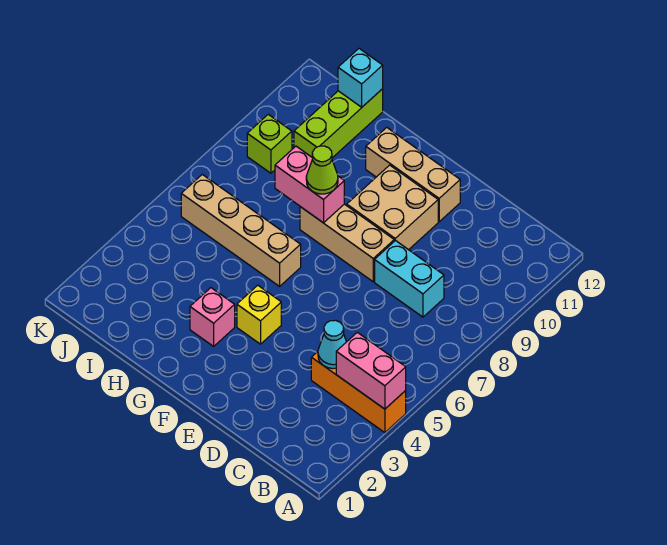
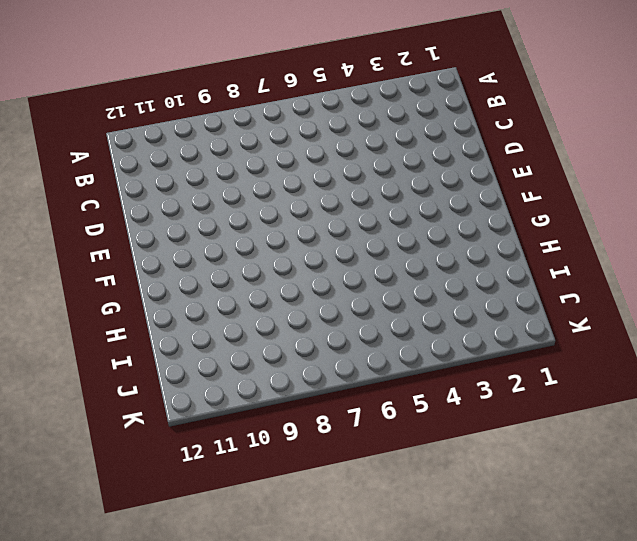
none -> orange 1x3 brick [311,352,406,433]
none -> cyan 1x2 brick [375,240,444,317]
none -> tan 1x3 brick [300,204,394,282]

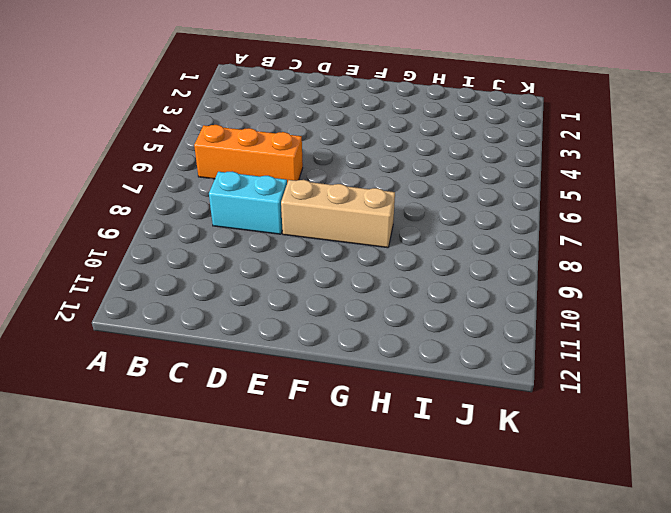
orange 1x3 brick [194,125,303,183] -> orange 1x3 brick moved to [311,352,406,433]
none -> tan 2x2 brick [347,165,438,250]
none -> tan 1x3 brick [366,127,460,222]
none -> yellow 1x1 brick [237,285,281,344]

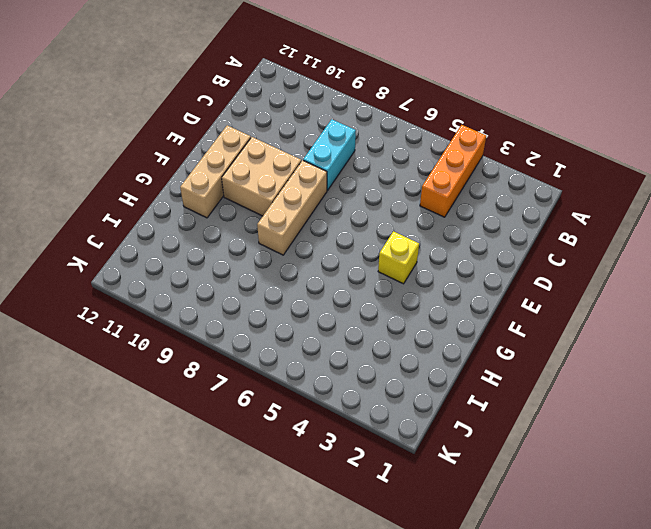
none -> pink 1x1 brick [190,288,235,346]
none -> tan 1x4 brick [181,174,301,286]
none -> lime 1x3 brick [294,89,383,158]

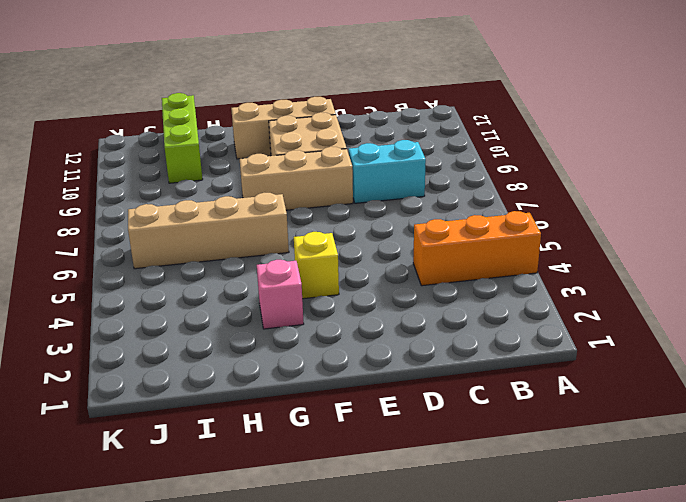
none -> lime 1x1 brick [247,114,292,173]
none -> pink 1x2 brick [336,332,406,409]
none -> cyan 1x1 cone [318,320,346,369]

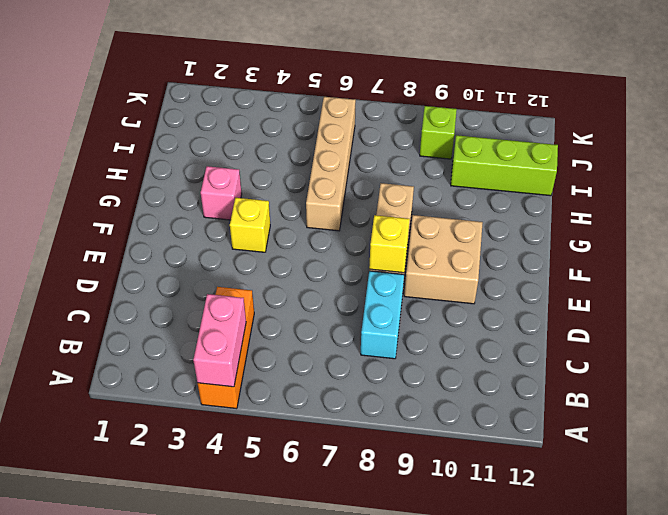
yellow 1x1 brick [369,215,410,273] -> none
none -> tan 1x3 brick [366,127,460,222]
none -> cyan 1x1 cone [318,320,346,369]
none -> pink 1x2 brick [275,146,344,223]

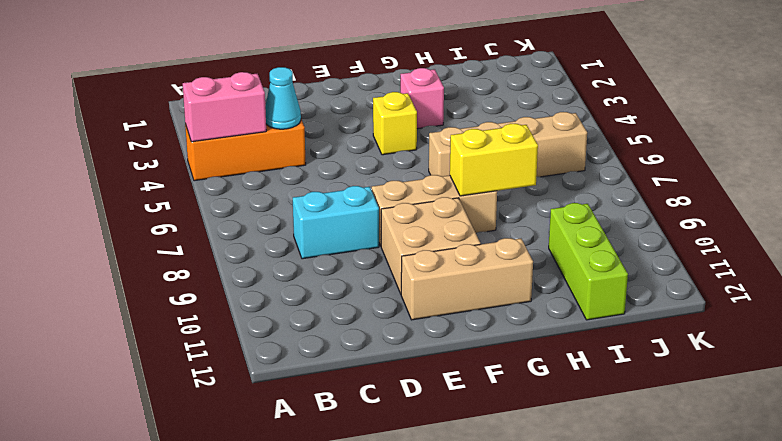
yellow 1x2 brick [450,124,538,196] -> pink 1x2 brick [275,146,344,223]
none -> lime 1x1 brick [247,114,292,173]
none -> cyan 1x1 brick [338,49,383,107]
none -> lime 1x1 cone [306,146,338,194]

